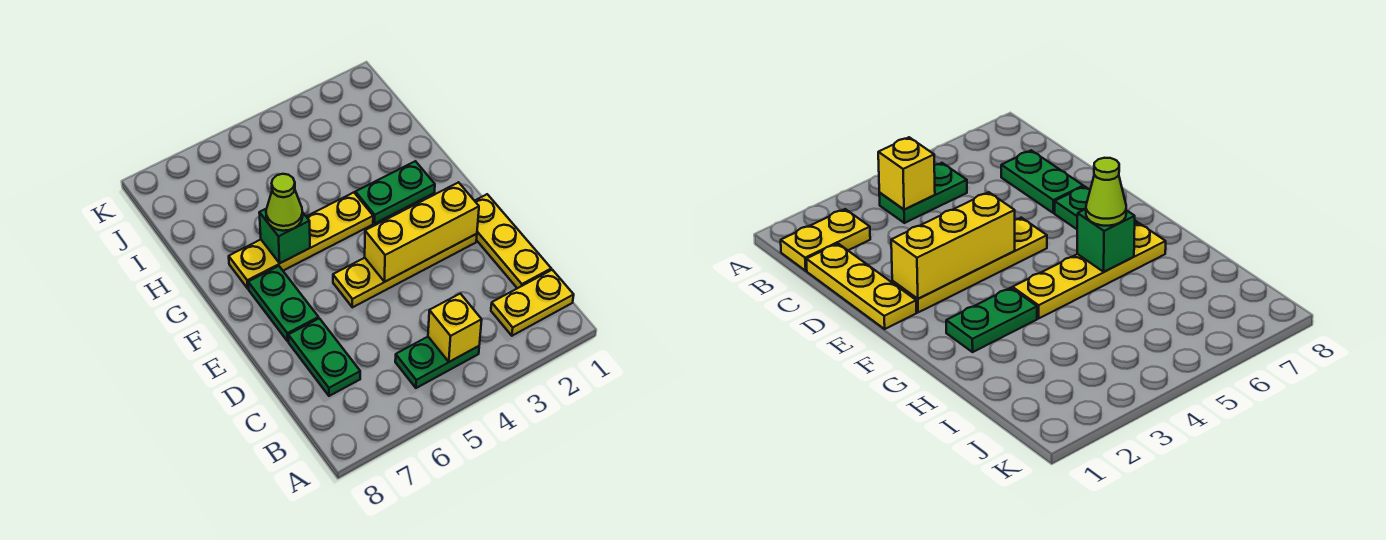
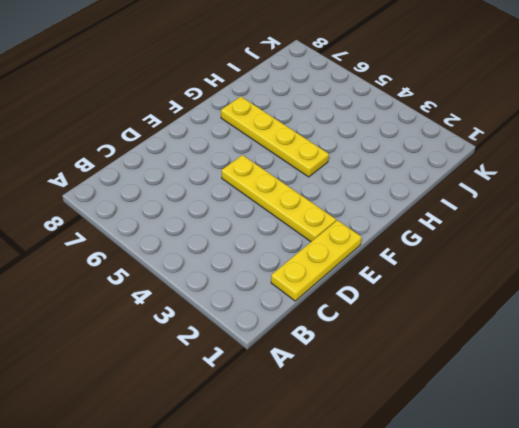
none -> yellow 1x2 plate [491,270,574,336]
none -> green 1x2 plate [395,337,479,388]
none -> green 1x2 plate [288,318,360,396]

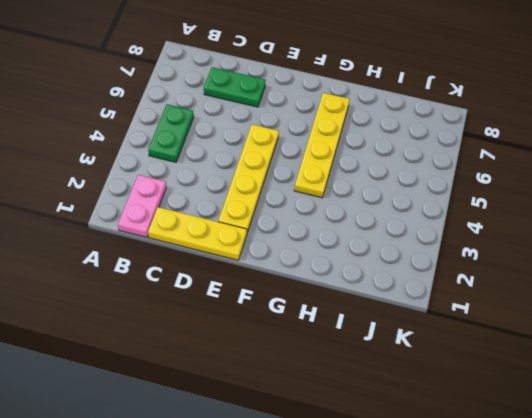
pink 1x2 plate [118,175,166,237] -> yellow 1x2 plate [491,270,574,336]
none -> green 1x2 plate [248,266,319,341]
none -> green 1x2 plate [355,161,435,223]
none -> yellow 1x1 brick [428,294,482,362]

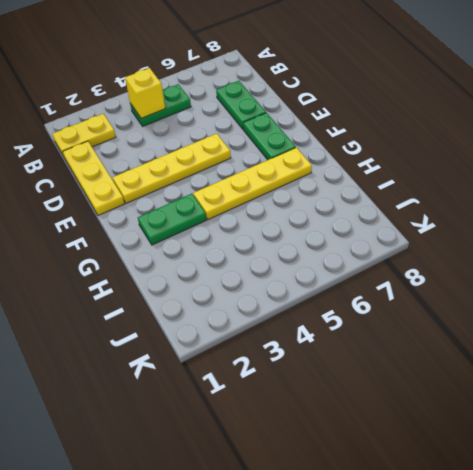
none -> yellow 1x3 brick [365,182,479,282]
none -> green 1x1 brick [259,208,310,263]
none -> lime 1x1 cone [266,174,303,231]

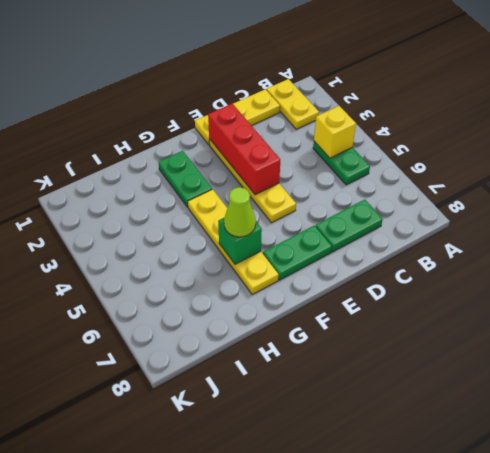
red 1x3 brick [208,104,280,195] -> yellow 1x3 brick [365,182,479,282]

